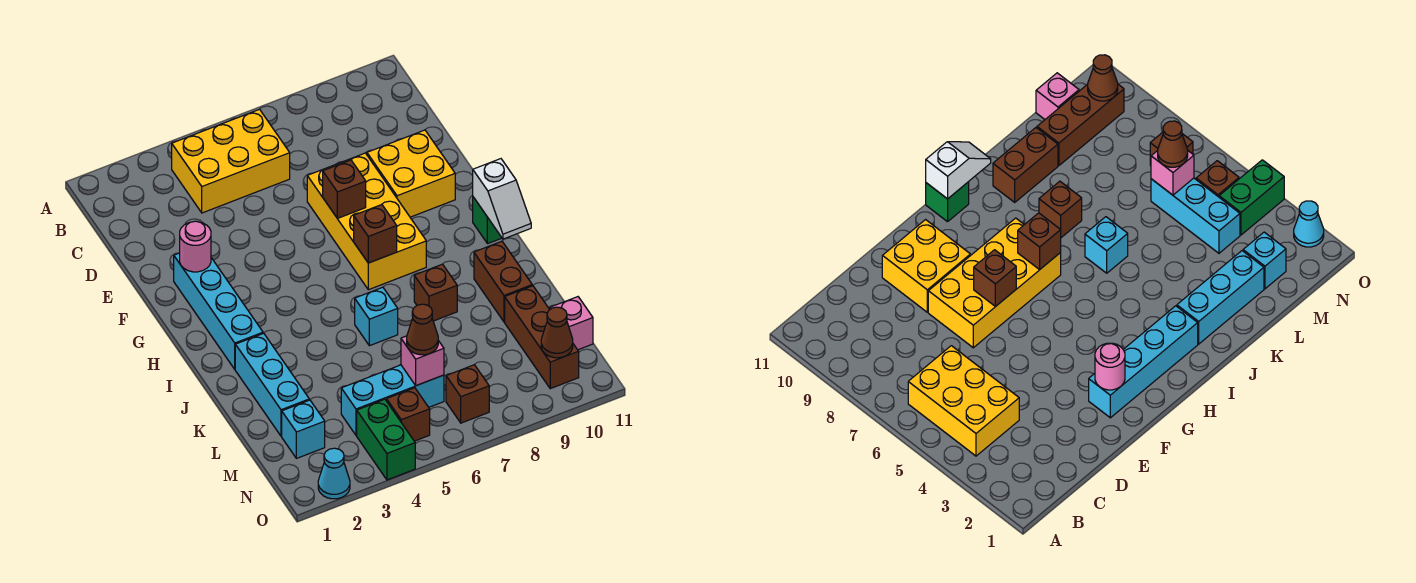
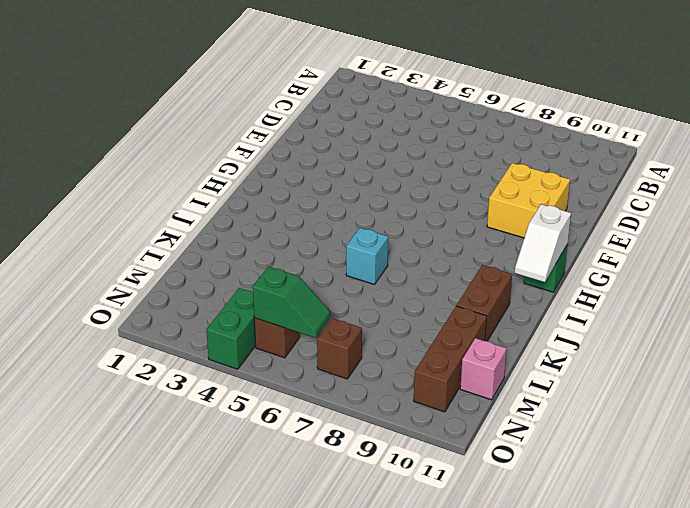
green 1x2 slope [253,267,330,338] -> none
none -> yellow 2x3 brick [172,109,290,213]
none -> yellow 2x4 brick [307,153,426,290]
none -> cyan 1x4 brick [174,253,263,369]

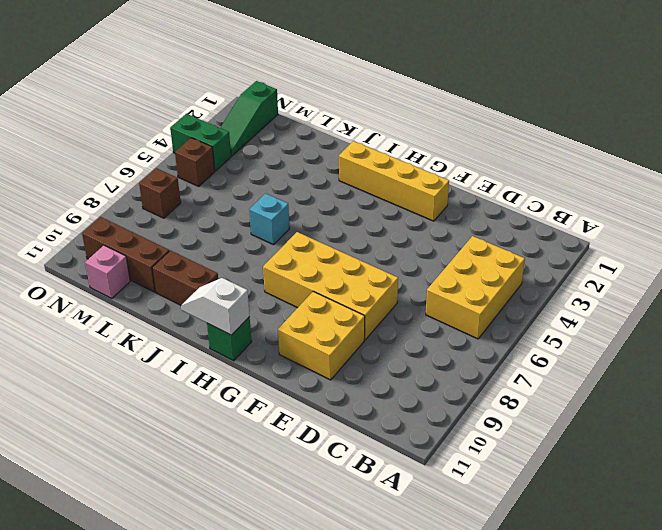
yellow 1x4 brick [339,141,449,221] -> cyan 1x4 brick [174,253,263,369]
green 1x3 slope [220,81,278,156] -> none
none -> cyan 1x3 brick [235,333,309,436]
none -> brown 1x1 brick [414,264,457,321]
none -> cyan 1x1 brick [282,400,325,458]

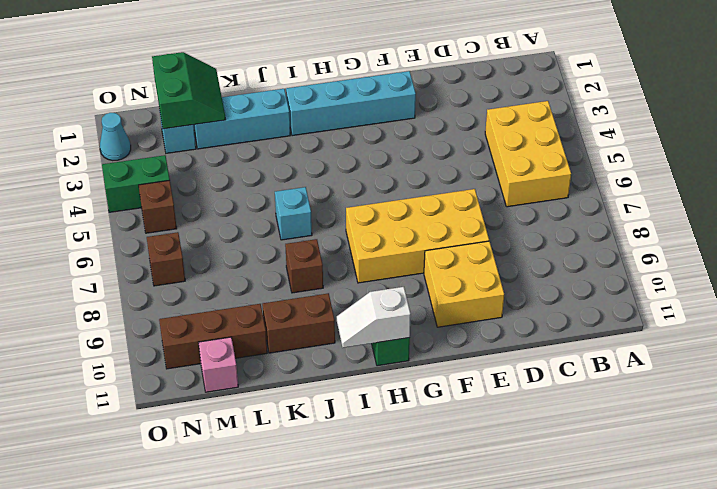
green 2x2 slope [152,52,226,129] -> none
none -> cyan 1x3 brick [341,365,444,435]
none -> pink 1x1 round brick [180,221,211,272]
none -> brown 1x1 brick [323,160,366,219]

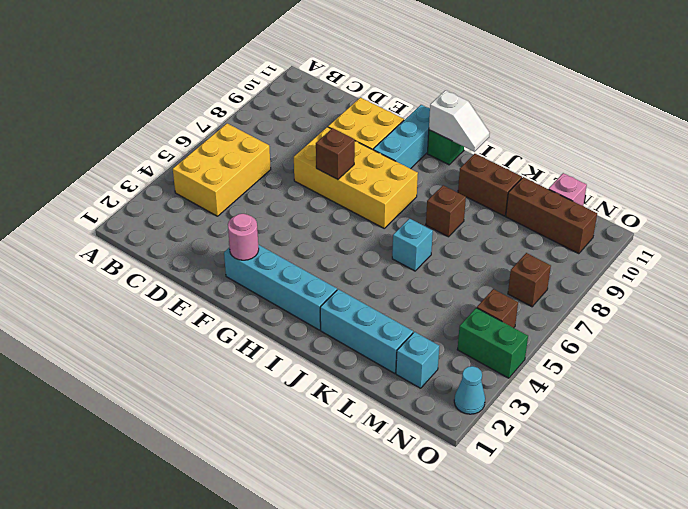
cyan 1x3 brick [373,105,430,169] -> cyan 1x3 brick moved to [341,365,444,435]
none -> brown 1x1 brick [354,204,397,263]
none -> pink 1x1 brick [401,336,444,386]
none -> brown 1x1 cone [541,307,573,358]

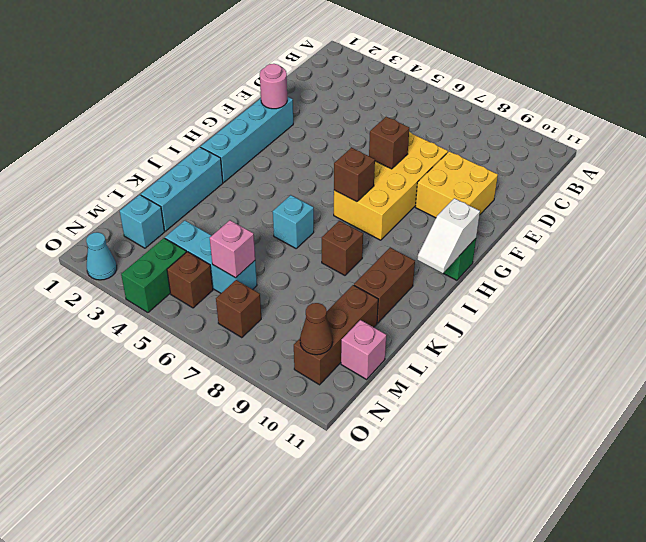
none -> yellow 2x3 brick [172,109,290,213]
none -> brown 1x1 cone [407,304,438,355]

